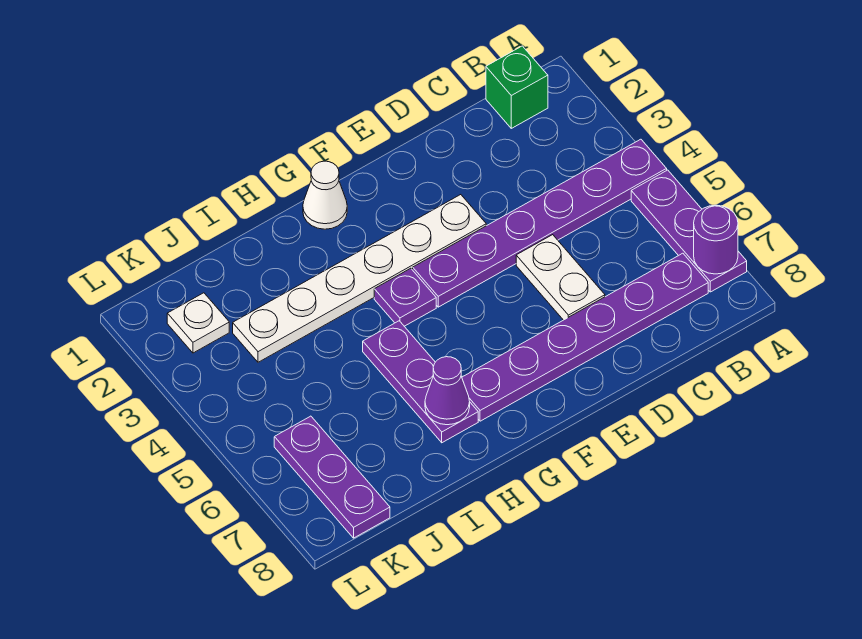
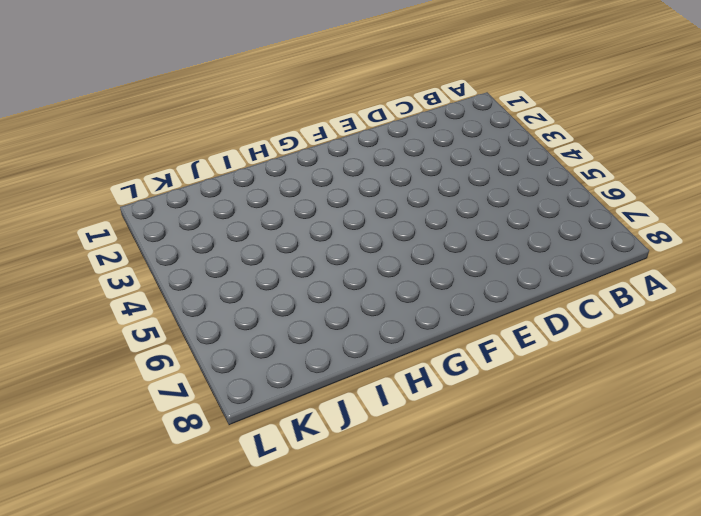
none -> purple 1x6 plate [413,139,667,307]
none -> purple 1x3 plate [631,170,747,292]
none -> green 1x1 brick [486,46,548,128]

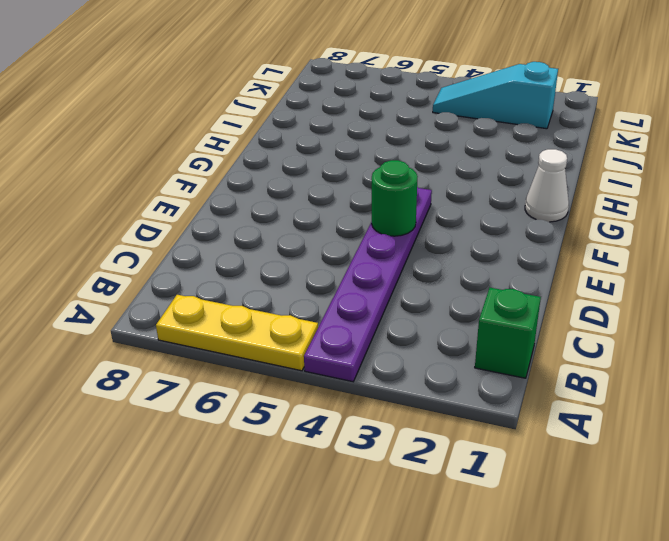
yellow 1x3 plate [156,295,318,371] -> purple 1x3 plate [631,170,747,292]
green 1x1 round brick [372,160,418,236] -> none
cyan 1x3 slope [433,62,558,129] -> white 1x1 plate [167,293,229,353]
none -> purple 1x6 plate [462,253,708,421]
none -> white 1x2 plate [516,235,605,320]
none -> white 1x6 plate [233,195,486,362]

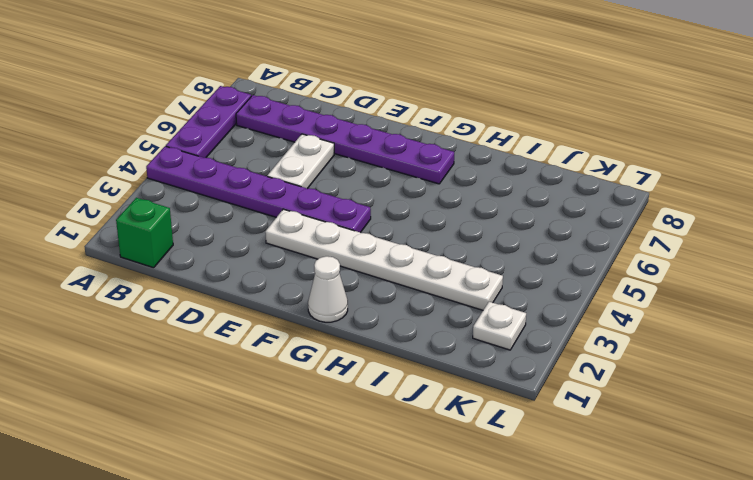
none -> purple 1x1 plate [374,268,436,326]
none -> purple 1x3 plate [363,321,478,443]
none -> purple 1x3 plate [274,416,390,538]

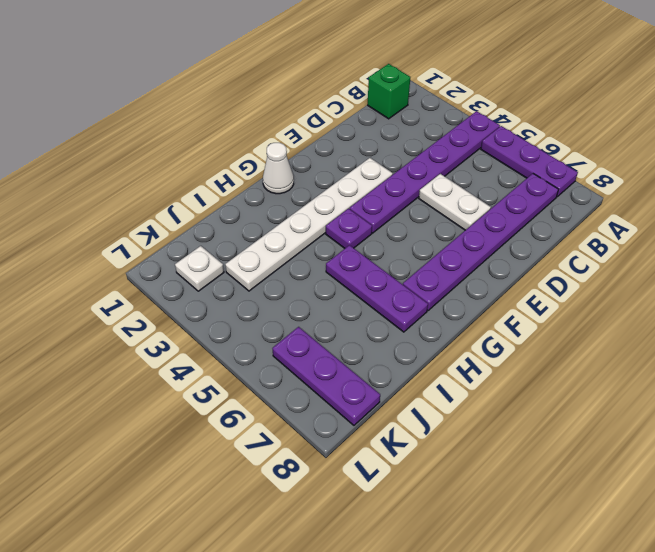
none -> purple 1x1 round brick [694,205,738,274]
none -> purple 1x1 cone [425,357,470,425]

